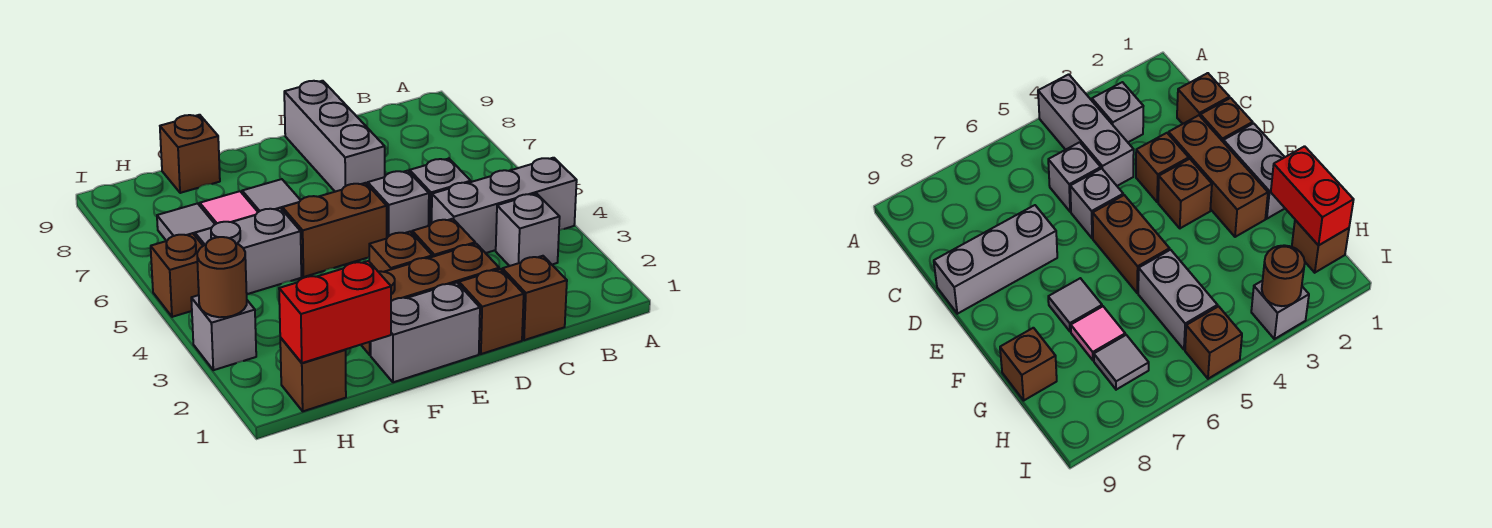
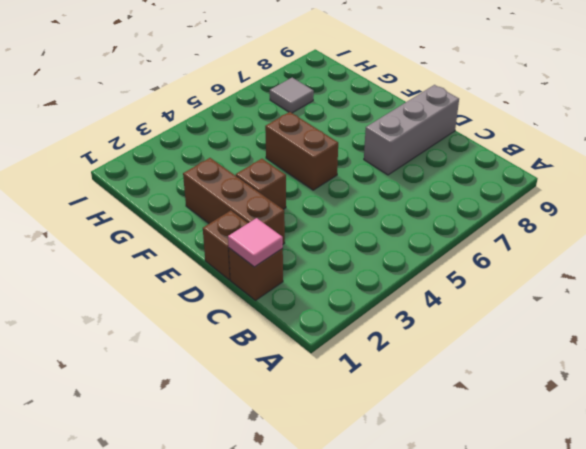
pink 1x1 tile [228,218,283,267] -> pink 1x1 tile moved to [200,191,258,224]
none -> grey 1x3 brick [432,158,577,253]
none -> grey 1x1 brick [496,194,560,266]
none -> grey 1x1 brick [410,158,471,226]

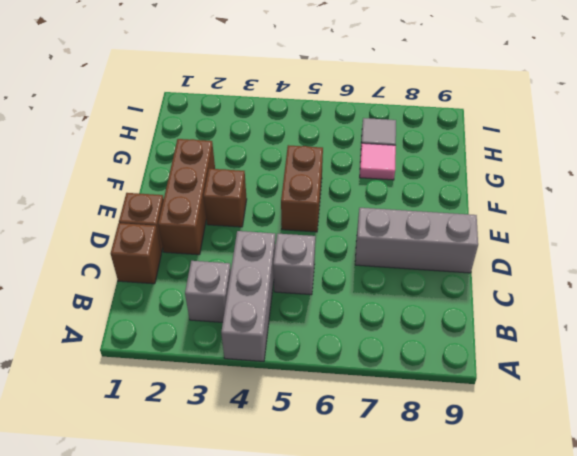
none -> brown 1x1 brick [412,219,475,257]
none -> grey 1x1 brick [368,171,429,238]
none -> grey 1x2 brick [371,283,480,382]

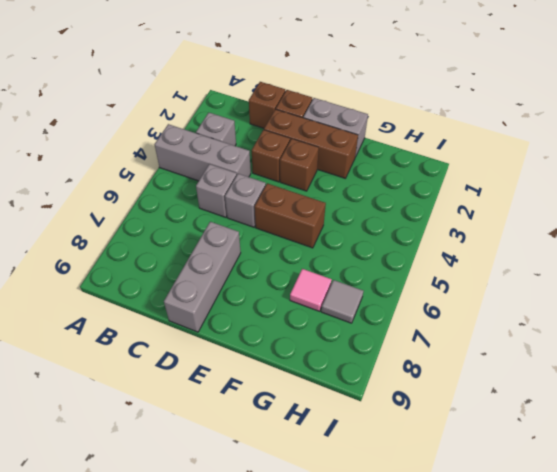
none -> grey 1x1 tile [242,179,300,212]
none -> grey 1x2 brick [195,208,301,294]
none -> brown 1x1 brick [160,115,220,193]

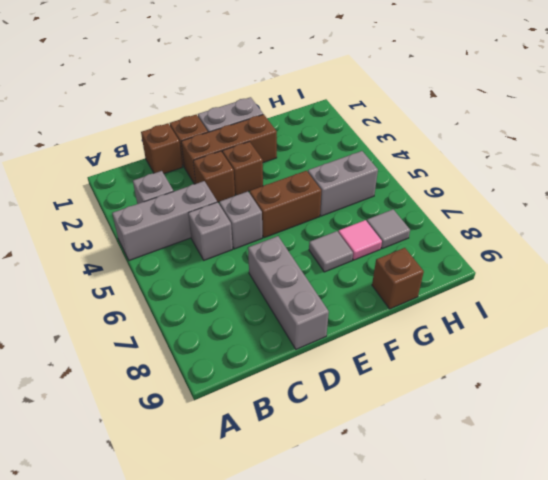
none -> brown 1x1 brick [280,338,346,411]
none -> grey 1x1 brick [191,295,256,370]
none -> brown 1x1 brick [151,233,203,317]

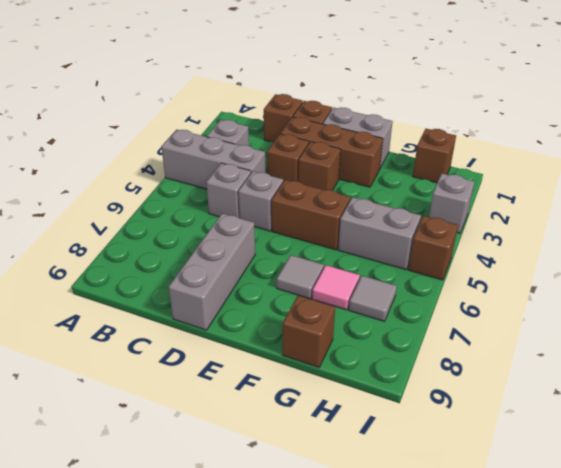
none -> red 1x2 brick [279,261,391,363]
none -> brown 1x1 round brick [197,237,247,317]

